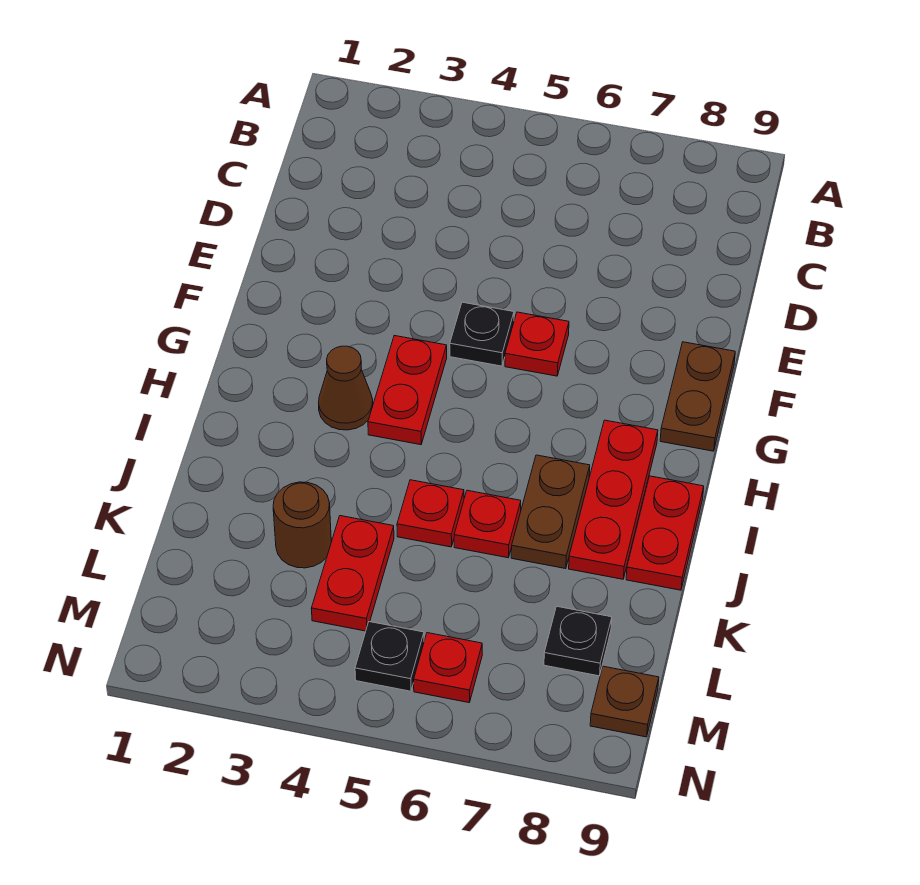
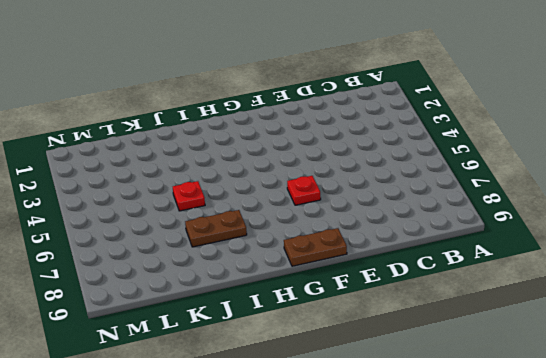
none -> black 1x1 plate [450,302,514,366]
none -> red 1x2 plate [368,336,447,445]
none -> brown 1x1 cone [319,346,373,430]

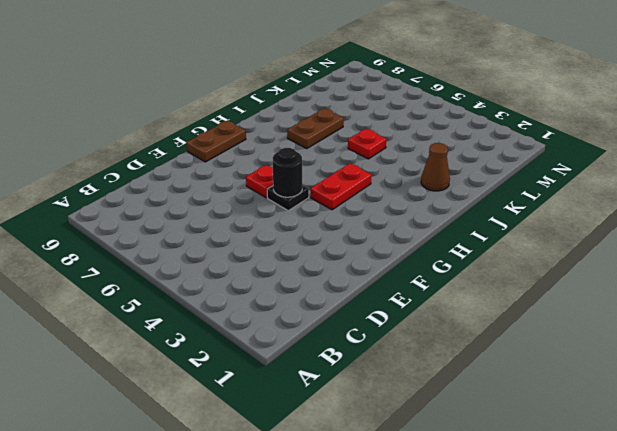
black 1x1 round brick [273,148,302,197] -> none
brown 1x1 cone [421,143,450,191] -> brown 1x1 cone moved to [319,346,373,430]
none -> red 1x3 plate [569,420,658,579]
none -> red 1x2 plate [626,476,704,590]
none -> red 1x1 plate [454,490,521,558]

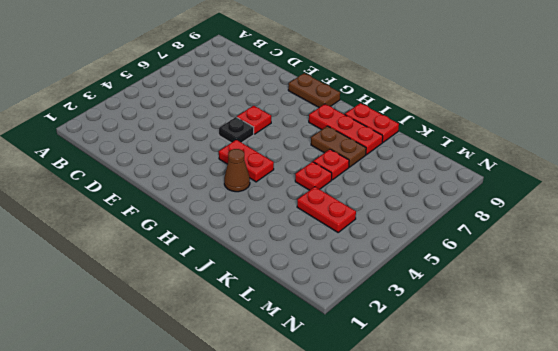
none -> brown 1x1 round brick [273,482,331,568]
none -> black 1x1 plate [544,606,612,676]
none -> black 1x1 plate [355,622,424,691]

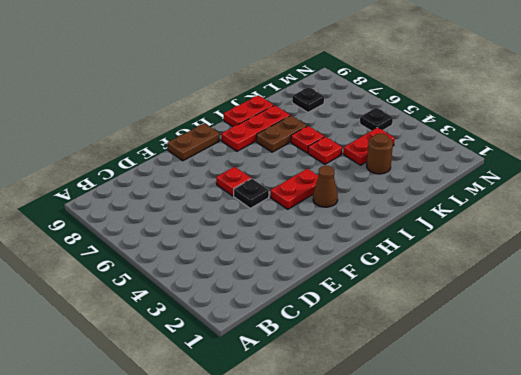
none -> red 1x1 plate [414,633,482,703]
none -> brown 1x1 plate [590,666,659,737]

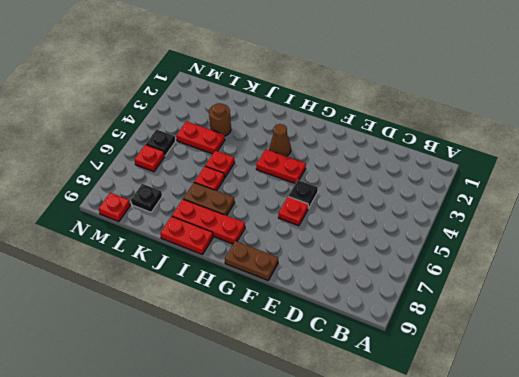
red 1x1 plate [99,193,130,222] -> brown 1x1 plate [590,666,659,737]

